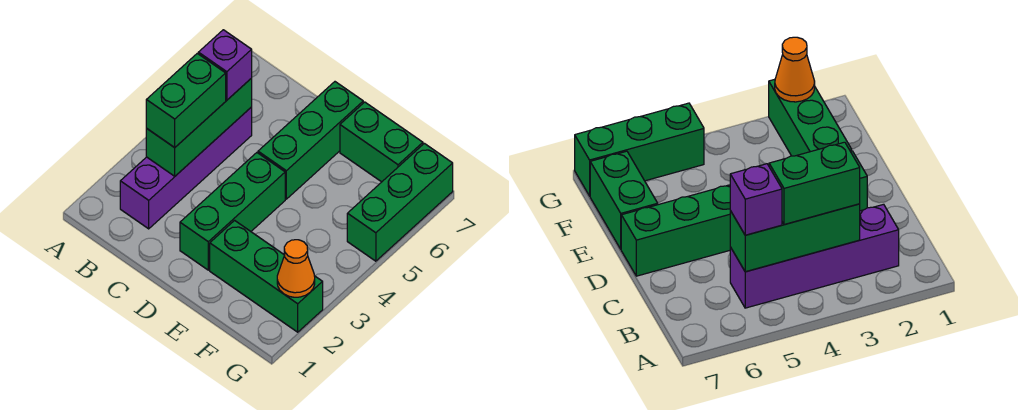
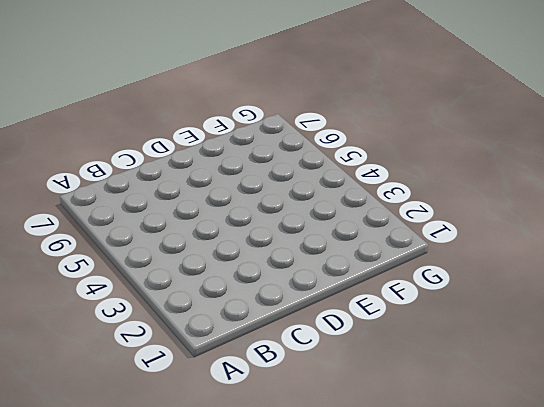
none -> purple 1x4 brick [120,107,252,229]
none -> green 1x3 brick [180,153,285,270]

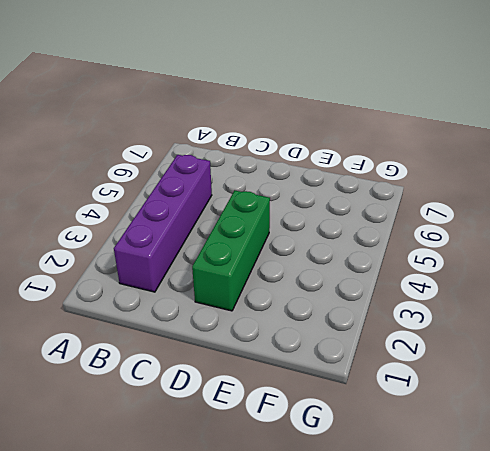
none -> green 1x3 brick [258,82,363,199]
none -> green 1x3 brick [210,220,323,332]

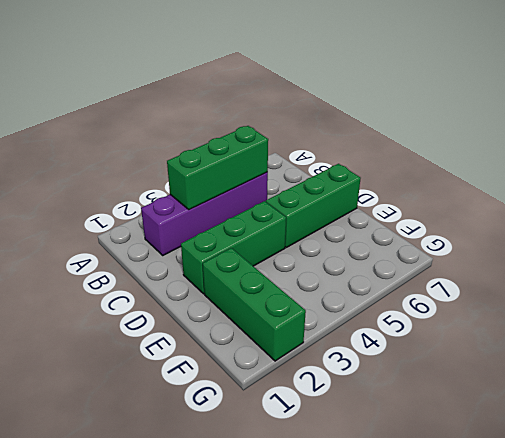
none -> green 1x2 brick [340,102,423,182]
none -> green 1x3 brick [347,143,453,261]

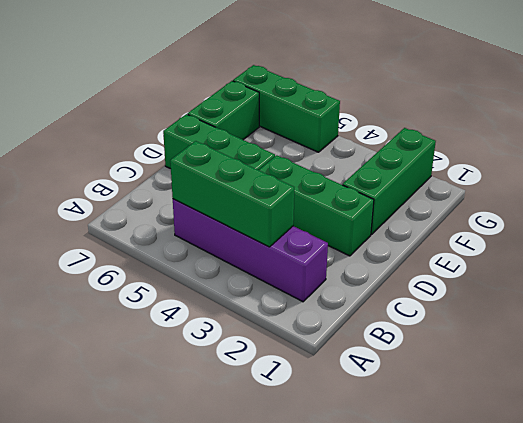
none -> orange 1x1 cone [277,240,315,297]
none -> green 1x2 brick [146,53,226,148]

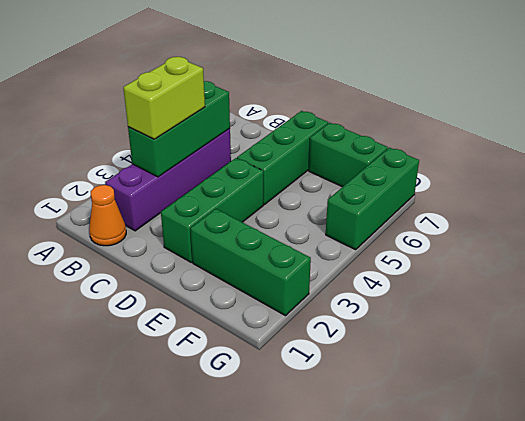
orange 1x1 cone [89,185,126,246] -> orange 1x1 cone moved to [277,240,315,297]
lime 1x2 brick [123,57,205,139] -> green 1x2 brick [146,53,226,148]
none -> purple 1x1 brick [198,30,252,100]

